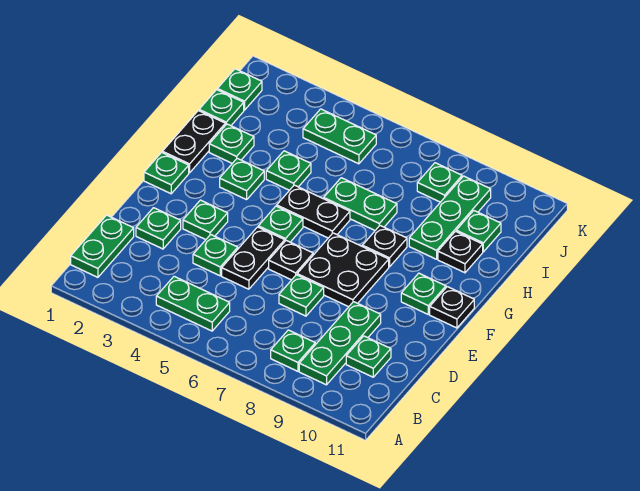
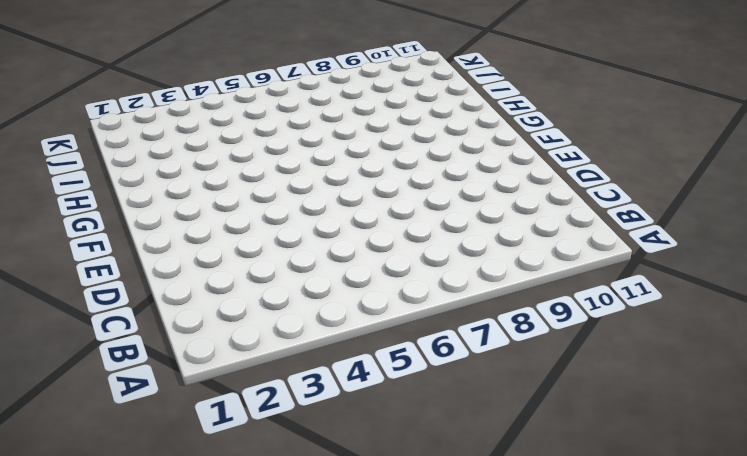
none -> green 1x2 plate [71,215,134,277]
none -> green 1x2 plate [156,276,230,331]
none -> green 1x1 plate [271,330,315,371]
none -> green 1x3 plate [299,302,381,385]

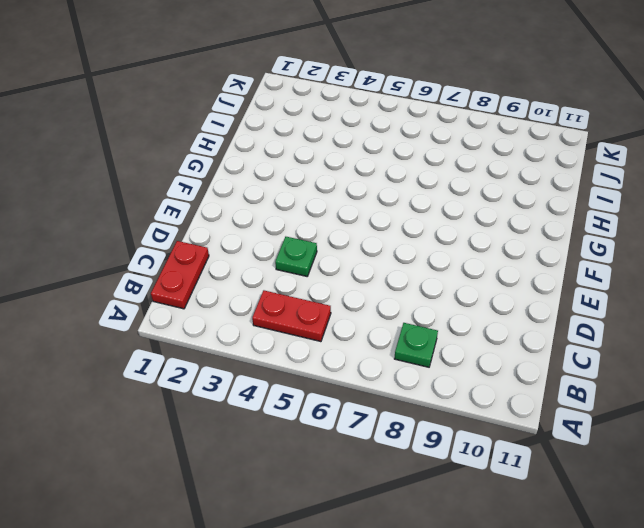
red 1x2 plate [151,241,209,309] -> green 1x2 plate [71,215,134,277]
red 1x2 plate [252,290,331,342] -> green 1x2 plate [156,276,230,331]
none -> green 1x3 plate [299,302,381,385]
none -> green 1x1 plate [346,336,391,377]
none -> green 1x1 plate [136,208,181,249]
none -> black 1x2 plate [222,227,285,289]

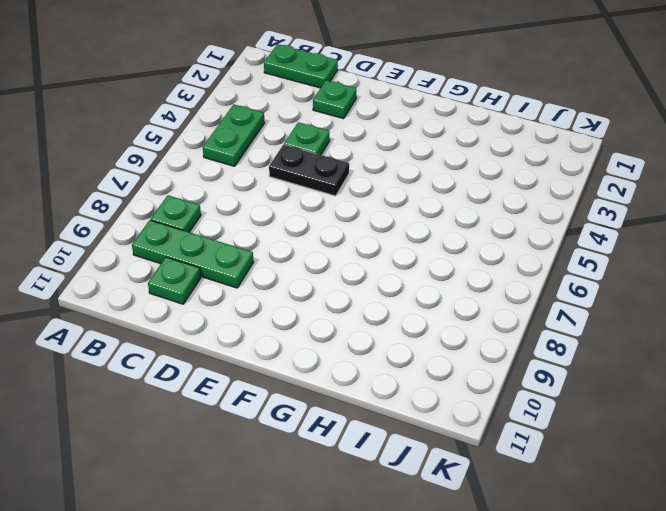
none -> green 1x1 plate [279,275,324,316]
none -> green 1x1 plate [183,200,228,240]
none -> black 1x1 plate [269,241,313,280]
none -> black 2x2 plate [297,233,389,307]

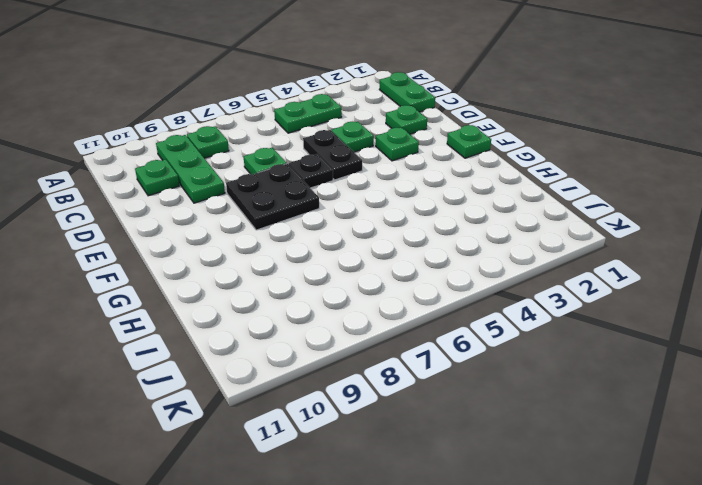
none -> green 1x1 plate [258,206,303,242]
none -> green 1x1 plate [401,273,446,314]
none -> black 1x1 plate [430,287,474,328]
none -> black 1x2 plate [162,111,225,173]

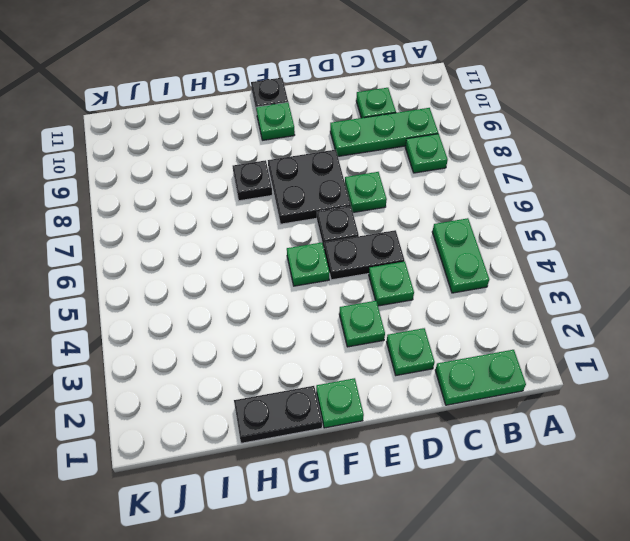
none -> green 1x1 plate [220,158,264,200]
none -> black 1x2 plate [277,185,350,238]
none -> green 1x1 plate [209,124,254,163]
none -> green 1x1 plate [266,151,311,190]

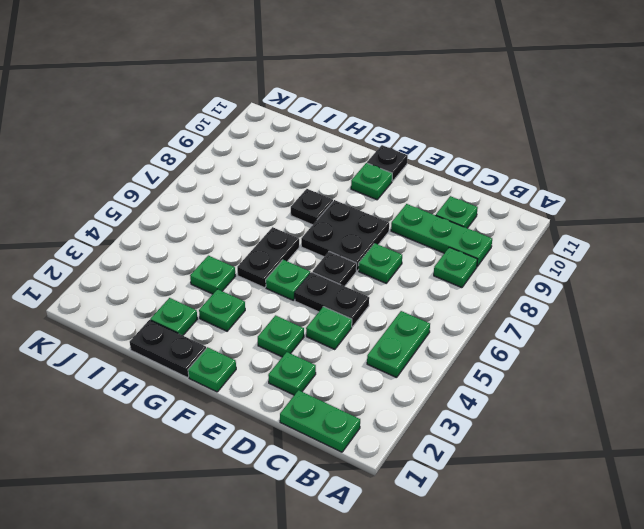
none -> green 1x2 plate [324,178,397,230]
none -> green 1x3 plate [409,176,491,259]
none -> black 1x1 plate [438,231,483,273]
none -> green 1x1 plate [199,90,244,126]

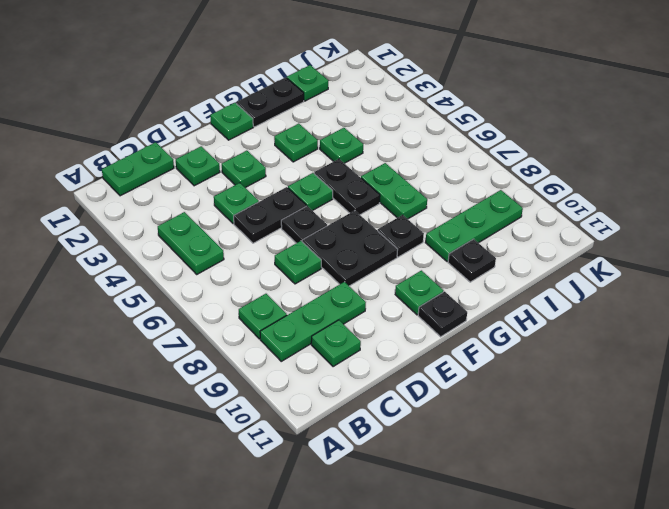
none -> green 1x1 plate [209,124,254,163]
none -> green 1x1 plate [456,211,501,252]
none -> green 1x1 plate [217,69,262,110]
none -> green 1x2 plate [303,109,376,164]

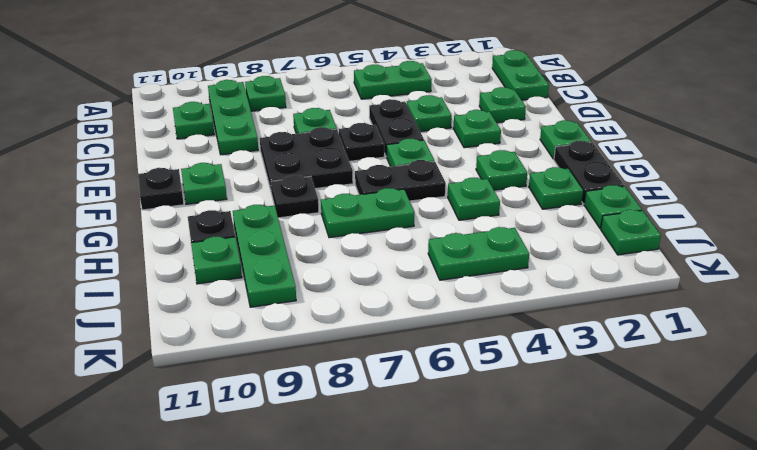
none -> green 1x1 plate [417,163,462,202]

